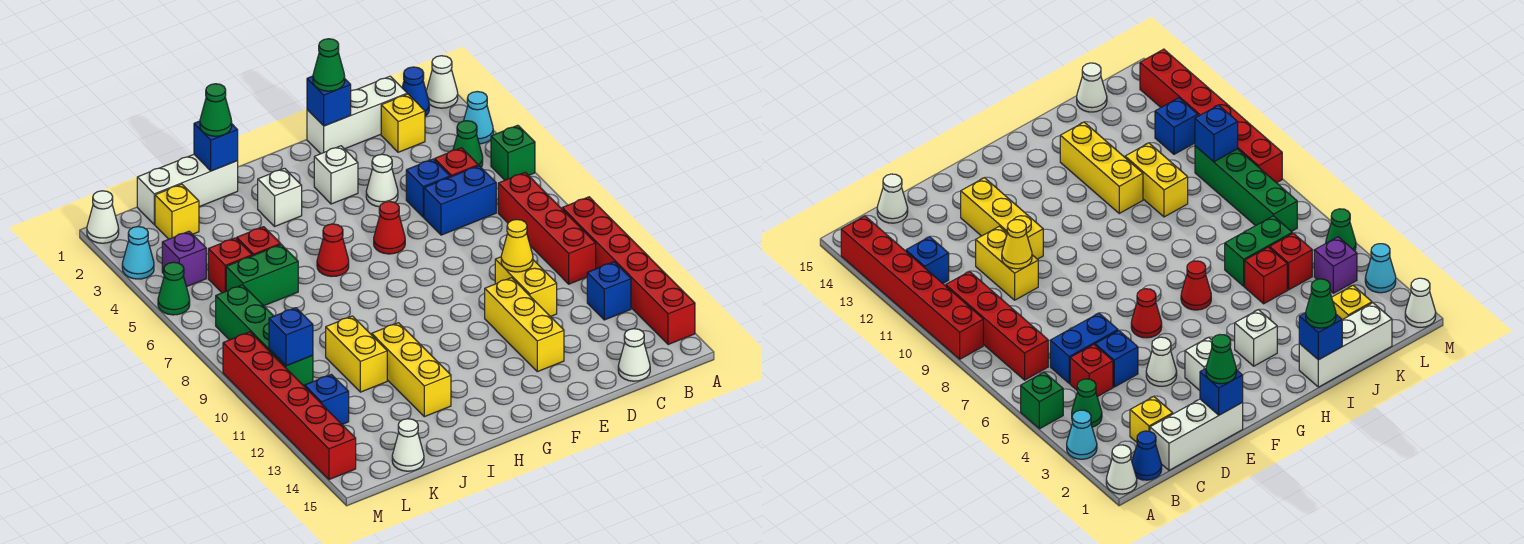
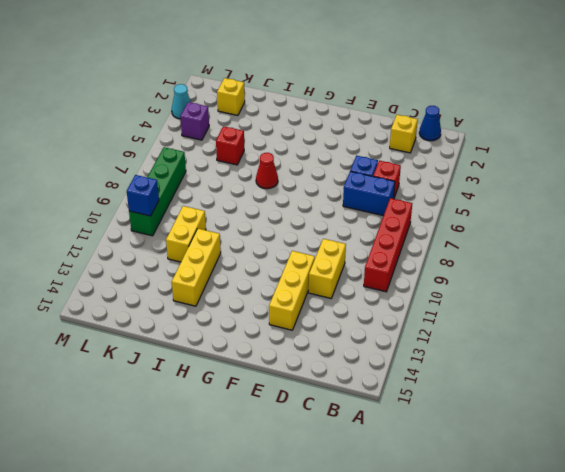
none -> white 1x1 cone [426,56,458,108]
none -> cyan 1x1 cone [464,92,493,144]
none -> green 1x1 brick [491,125,535,180]
none -> red 1x6 brick [562,197,695,345]

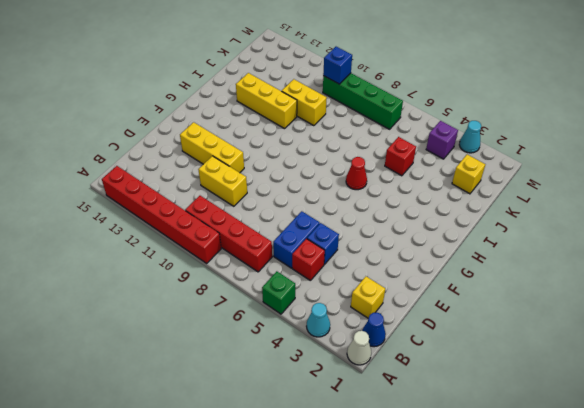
none -> green 1x1 cone [453,121,483,167]
none -> blue 1x1 brick [587,262,631,320]
none -> white 1x3 brick [307,76,407,154]
none -> white 1x1 cone [618,329,650,381]

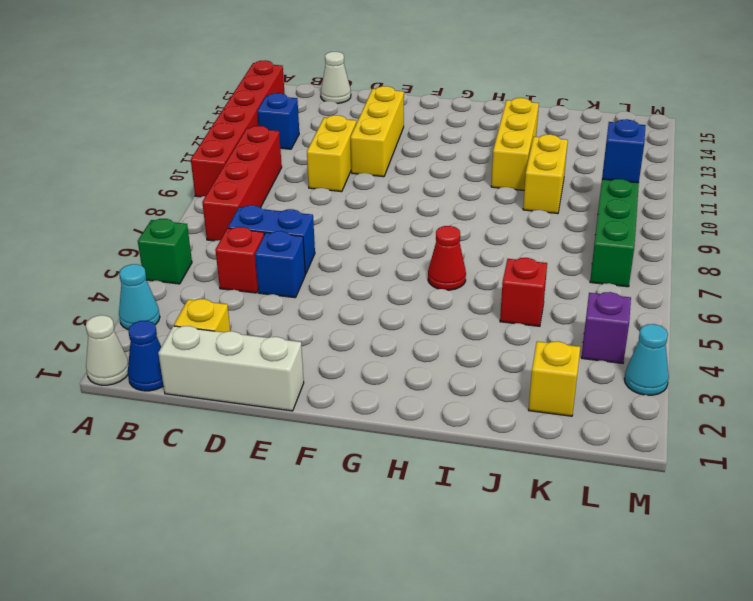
none -> green 1x1 cone [453,121,483,167]
none -> white 1x1 cone [366,154,398,207]
none -> white 1x1 brick [314,146,358,204]
none -> red 1x1 cone [374,201,405,254]

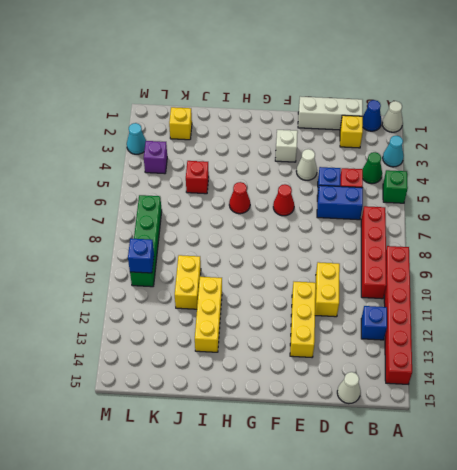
none -> white 1x1 brick [258,168,302,226]
none -> white 1x3 brick [137,155,238,224]
none -> green 1x2 brick [226,244,298,306]
none -> red 1x1 brick [208,238,252,293]

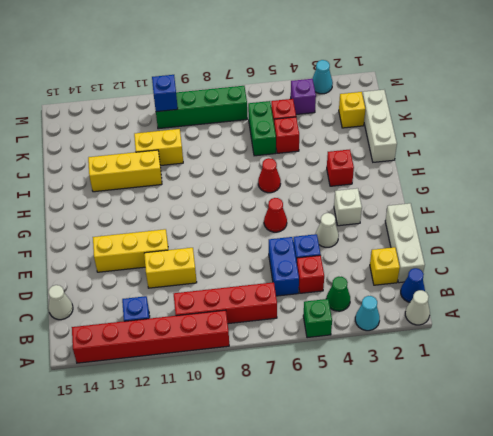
red 1x1 brick [327,150,354,186] -> white 1x1 brick [258,168,302,226]
none -> white 1x1 cone [392,419,424,471]
none -> blue 1x1 brick [305,374,349,424]
none -> white 1x1 cone [87,191,119,243]
none -> green 1x1 cone [158,262,190,315]

